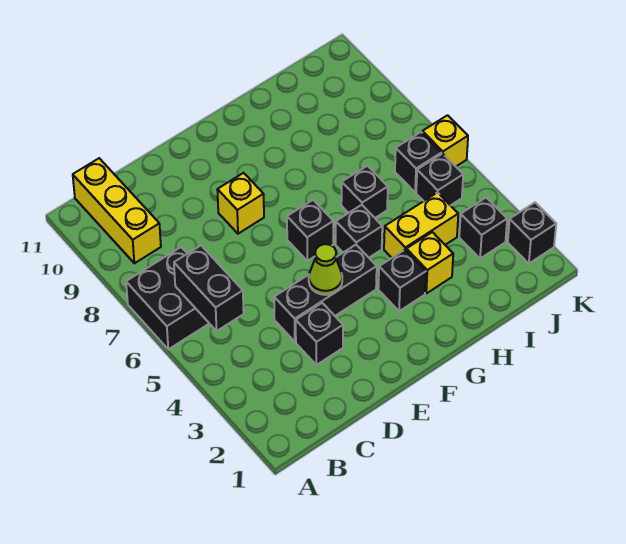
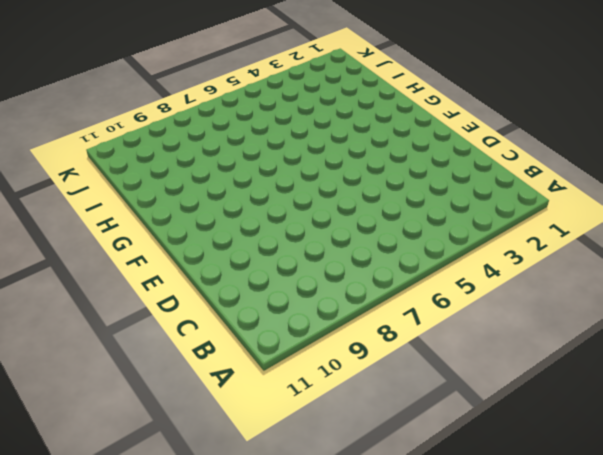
none -> black 2x2 brick [126,247,209,349]
none -> yellow 1x3 brick [73,158,161,263]
none -> black 1x1 brick [296,303,343,365]

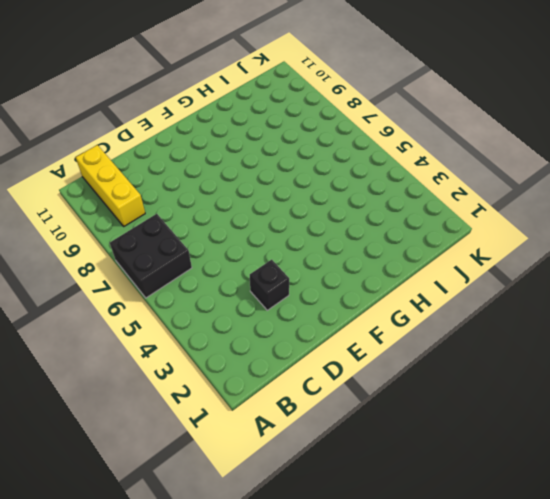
none -> black 1x3 brick [274,245,377,342]
none -> yellow 1x1 brick [217,173,264,234]
none -> black 1x1 brick [287,200,333,261]

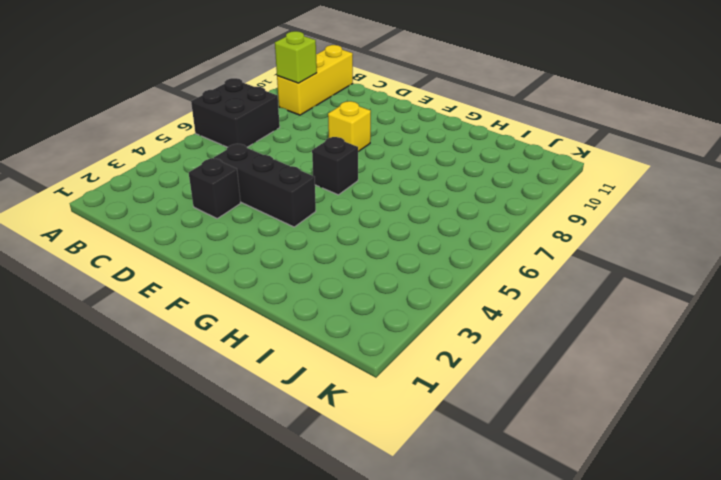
lime 1x1 brick [275,31,317,83] -> none
none -> black 1x1 brick [378,250,426,311]
none -> black 1x1 brick [336,205,382,257]
none -> yellow 1x1 brick [406,232,453,293]

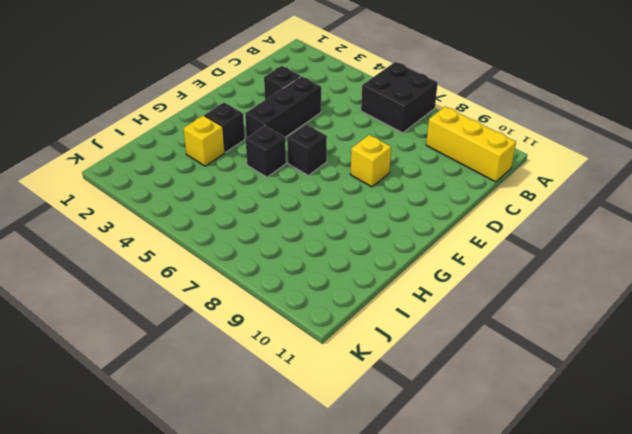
none -> yellow 1x2 brick [384,192,458,258]
none -> black 1x1 brick [341,166,388,218]
none -> black 1x1 brick [459,198,507,259]

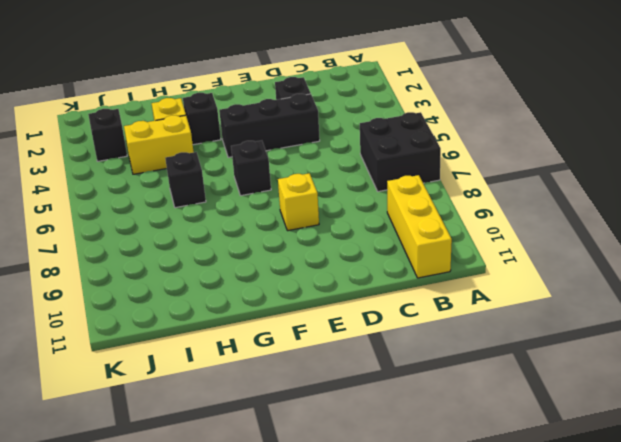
none -> black 1x1 brick [336,205,382,257]
none -> black 1x1 brick [416,154,463,206]
none -> black 1x1 brick [395,132,442,192]

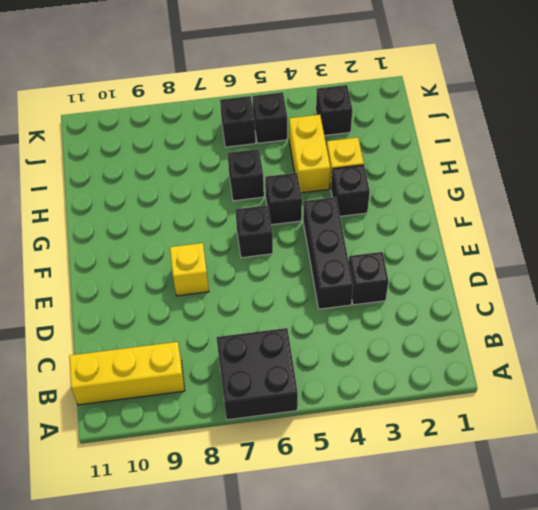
none -> black 1x1 brick [508,203,556,264]
none -> yellow 1x1 brick [422,115,468,166]
none -> black 1x2 brick [174,246,244,331]

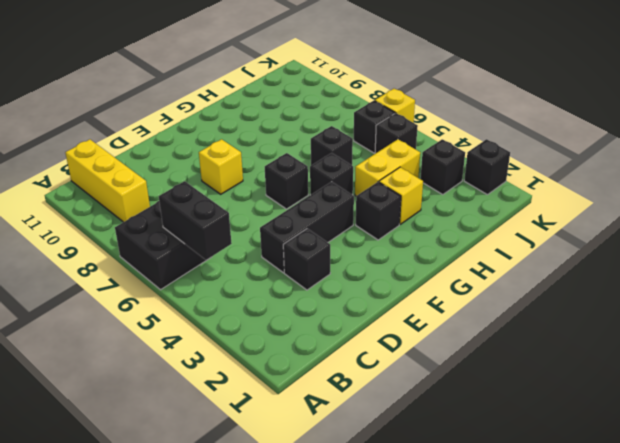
none -> lime 1x1 cone [309,244,342,295]

